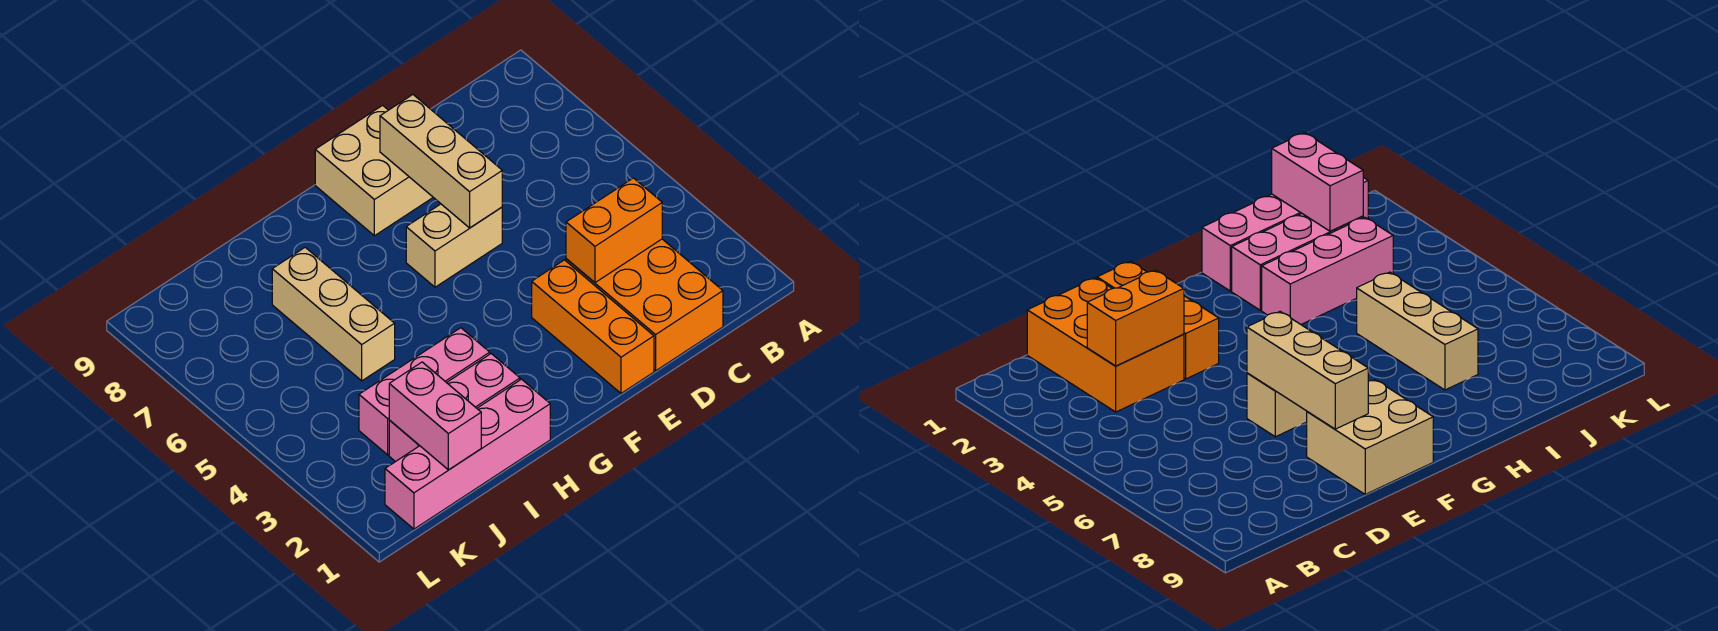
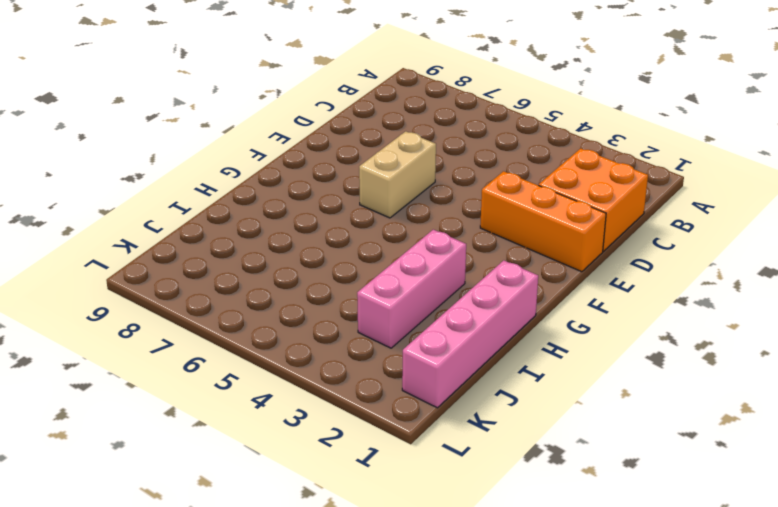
orange 2x2 brick [539,148,648,251] -> orange 2x3 brick [566,239,723,371]
none -> tan 2x2 brick [315,105,433,236]
none -> pink 1x3 brick [389,354,520,462]

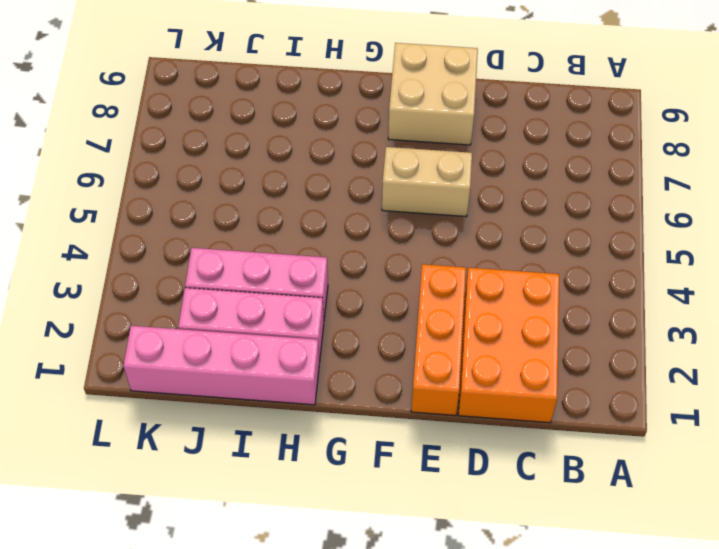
none -> tan 1x3 brick [272,247,395,381]
none -> orange 1x2 brick [566,178,662,283]

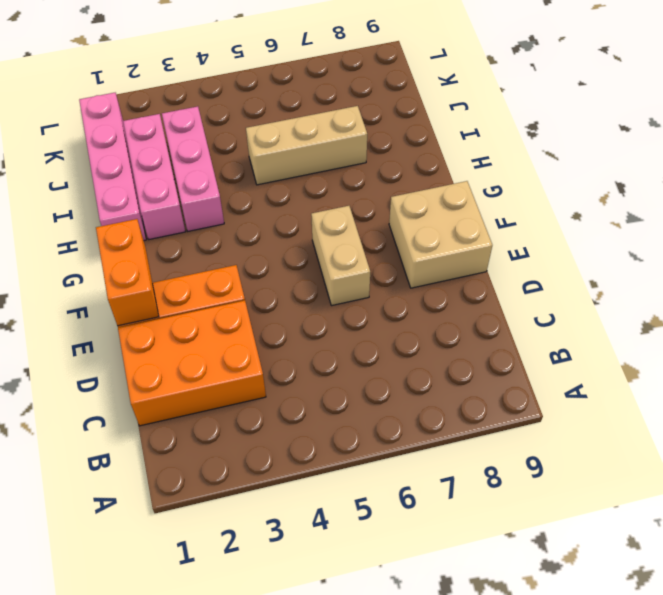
orange 1x2 brick [96,219,159,326] -> orange 1x2 brick moved to [566,178,662,283]
none -> tan 1x3 brick [380,95,502,228]
none -> pink 1x2 brick [389,362,481,470]

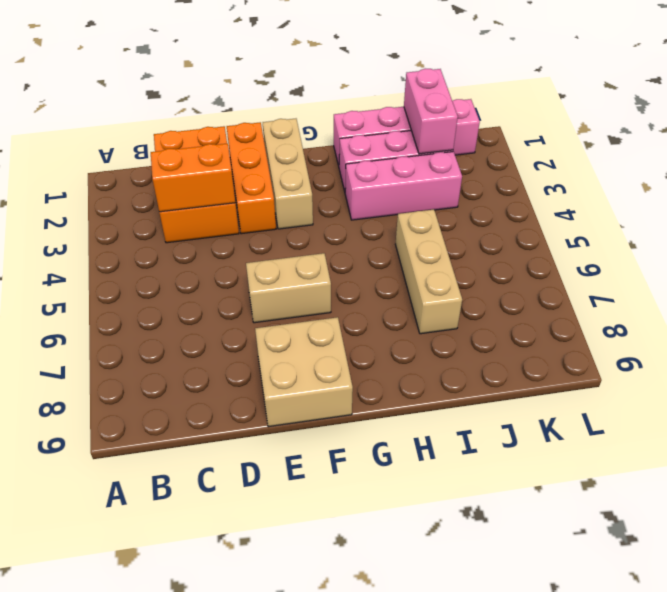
tan 1x3 brick [263,119,313,229] -> tan 1x3 brick moved to [380,95,502,228]

